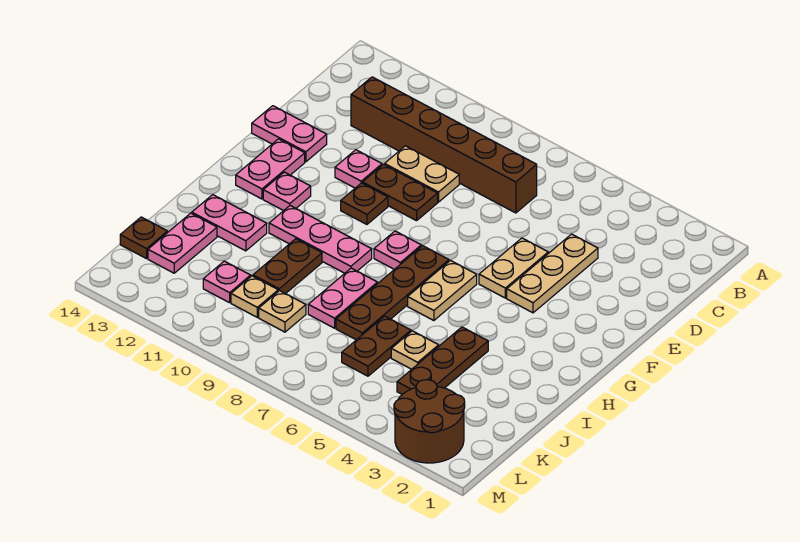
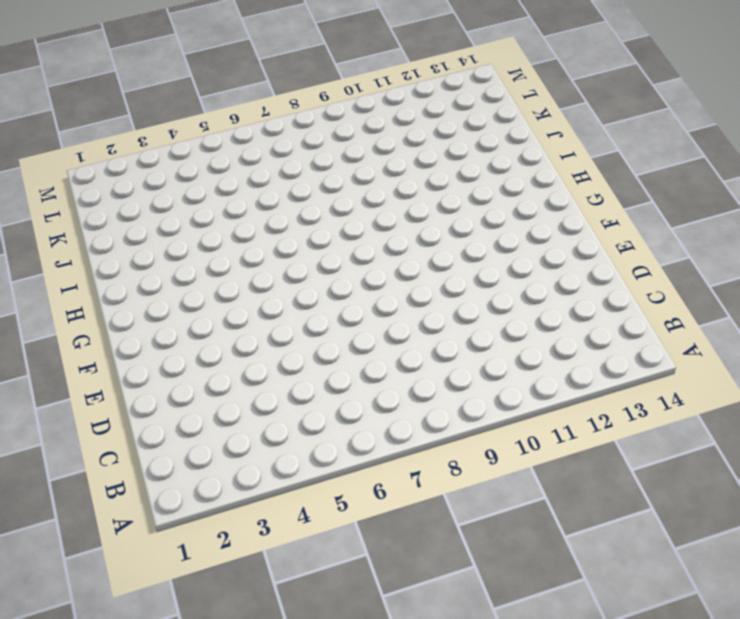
none -> brown 1x6 brick [351,77,537,213]
none -> tan 1x3 plate [507,234,598,313]
none -> tan 1x2 plate [385,146,459,202]

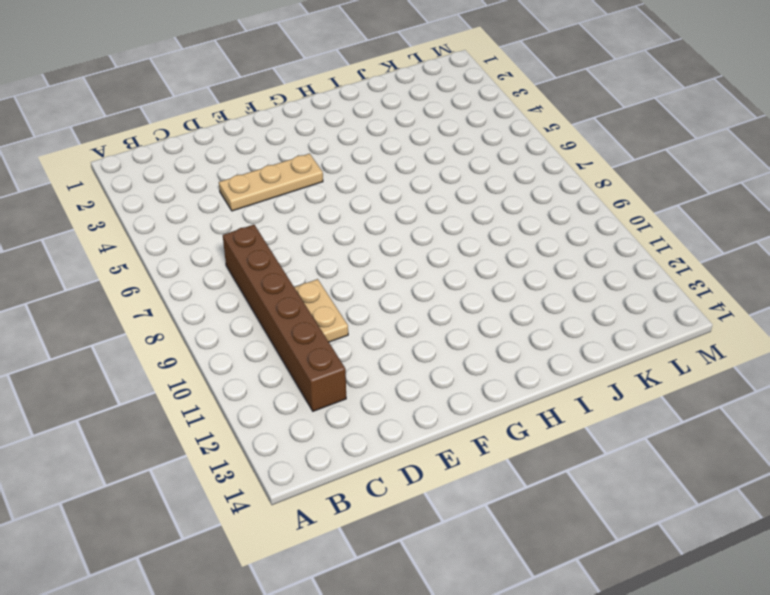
none -> tan 1x2 plate [479,238,548,298]
none -> brown 1x2 plate [363,165,438,221]
none -> pink 1x1 plate [335,150,382,188]

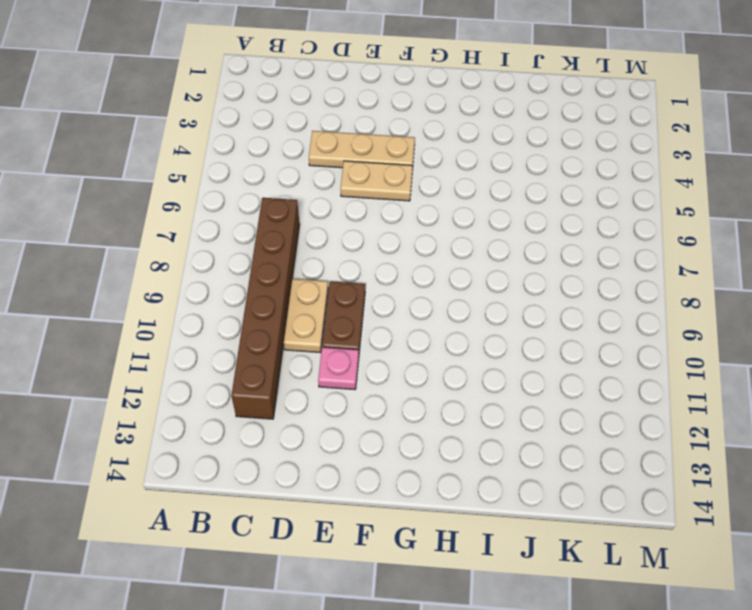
none -> pink 1x2 plate [252,106,327,162]
none -> brown 1x1 plate [341,183,388,224]
none -> pink 1x2 plate [236,139,305,199]

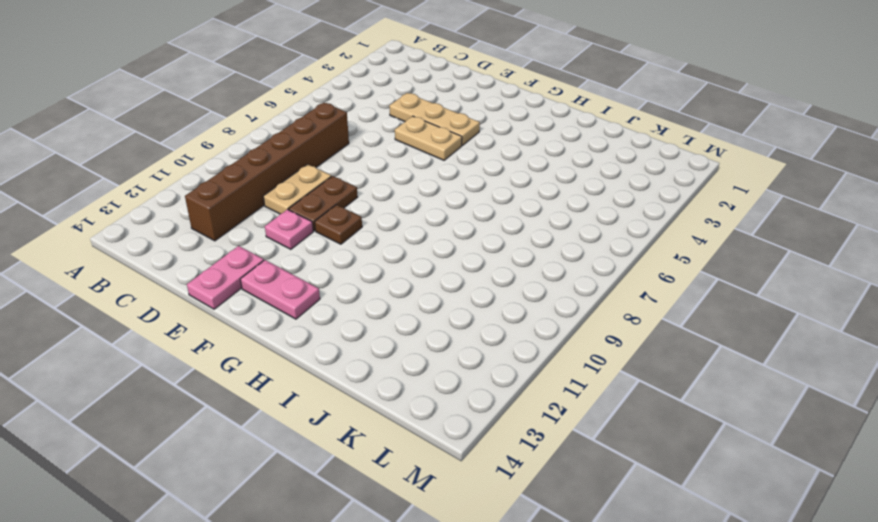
none -> tan 1x2 plate [408,260,477,321]
none -> brown 1x4 plate [336,246,449,340]
none -> pink 1x1 plate [374,231,421,269]

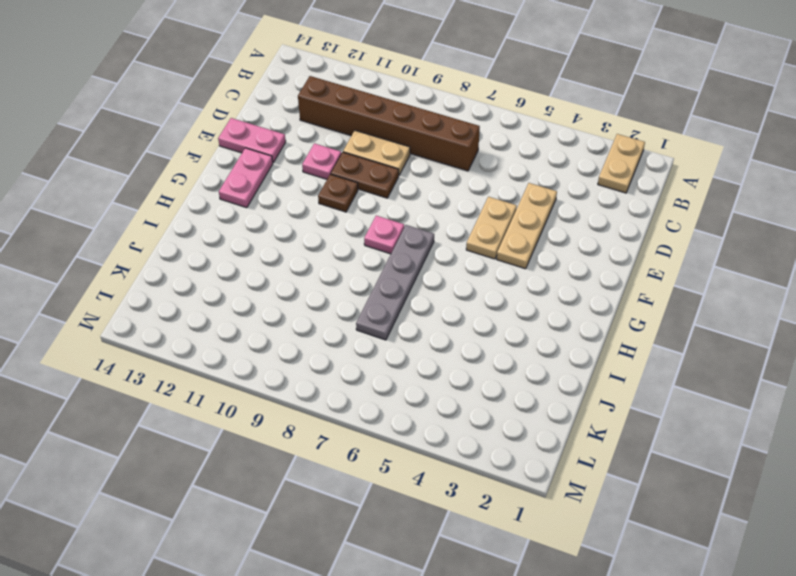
tan 1x2 plate [598,134,645,193] -> tan 1x2 plate moved to [408,260,477,321]
grey 1x4 plate [356,225,434,340] -> brown 1x4 plate [336,246,449,340]
none -> pink 1x1 plate [263,172,311,211]
none -> pink 1x3 plate [269,206,372,273]
none -> brown 1x3 plate [397,327,488,394]

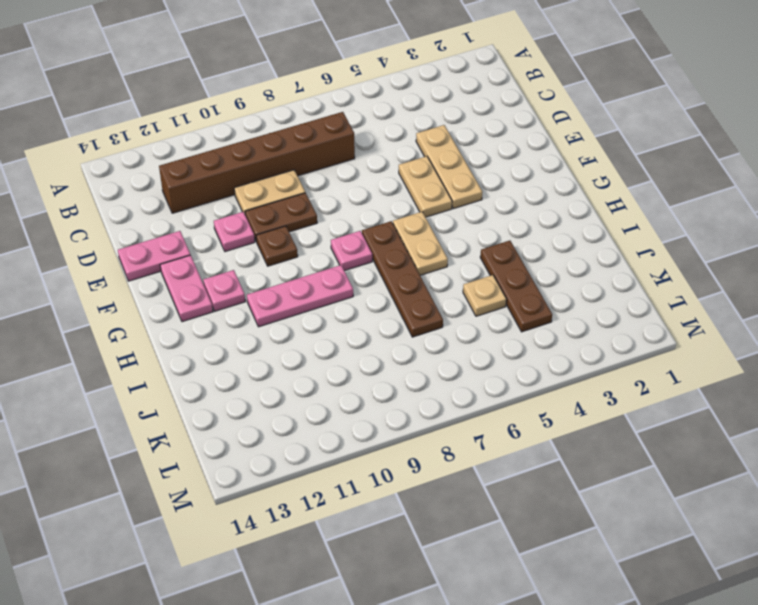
none -> pink 1x2 plate [308,268,377,328]
none -> brown 1x2 plate [253,239,322,294]
none -> pink 1x2 plate [192,195,267,251]

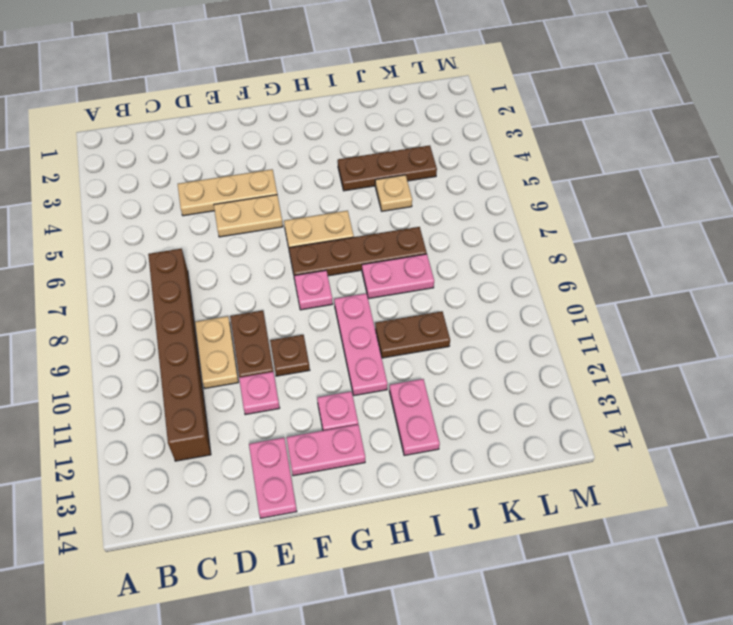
none -> brown 1x2 plate [342,316,411,376]
none -> pink 1x2 plate [148,213,217,273]
none -> tan 1x1 plate [259,291,306,332]

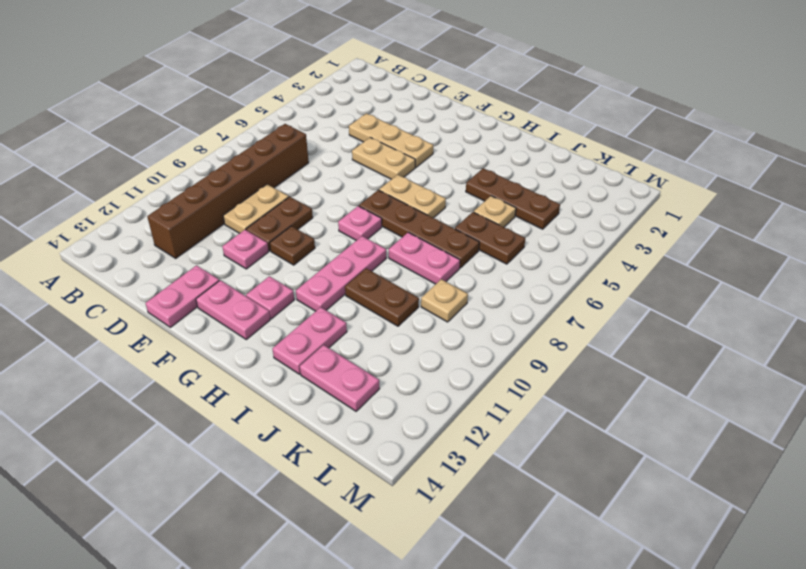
none -> tan 1x1 plate [231,276,278,317]
none -> pink 1x1 plate [203,261,251,303]
none -> brown 1x1 plate [120,217,167,259]

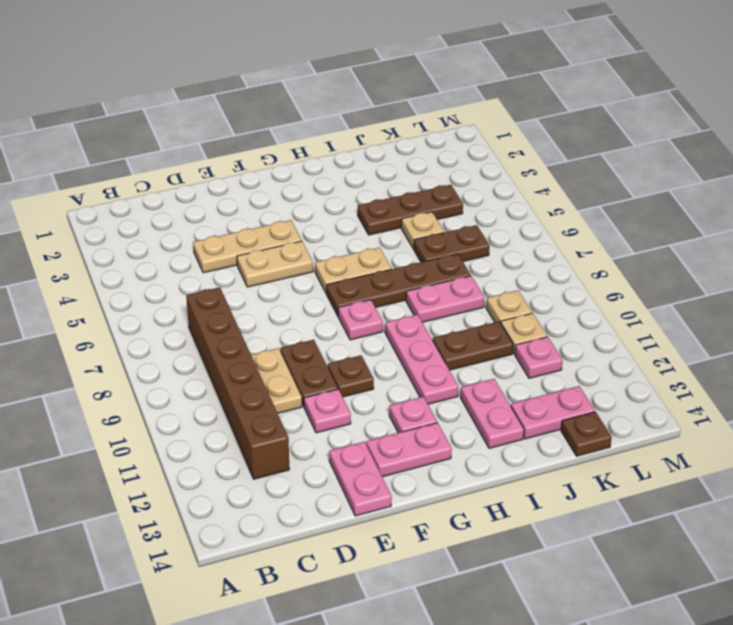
none -> brown 2x2 round brick [394,380,465,463]

